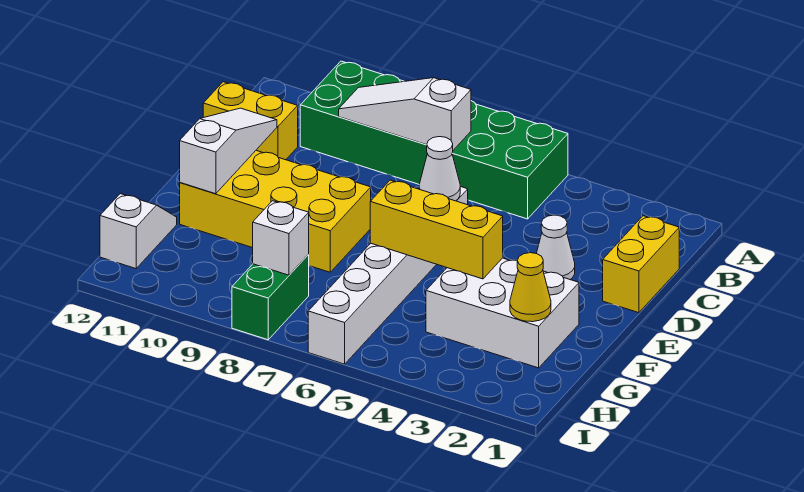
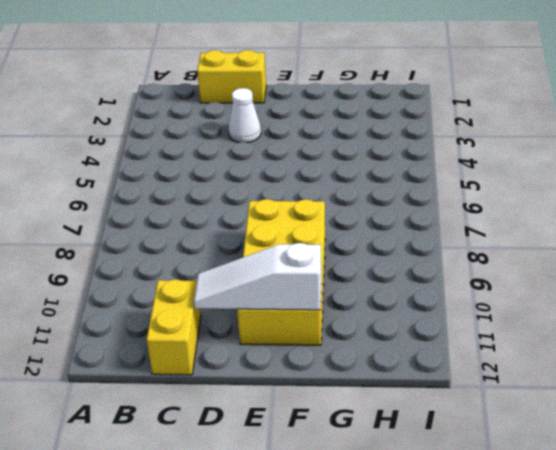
none -> green 2x6 brick [300,61,568,219]
none -> white 1x6 brick [308,186,468,364]
none -> white 2x3 brick [426,258,579,368]

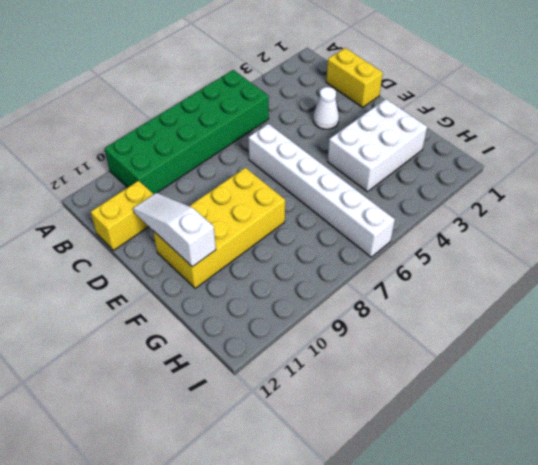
none -> white 1x2 slope [100,194,177,269]
none -> green 1x2 brick [232,255,309,340]
none -> white 1x3 slope [339,78,471,150]

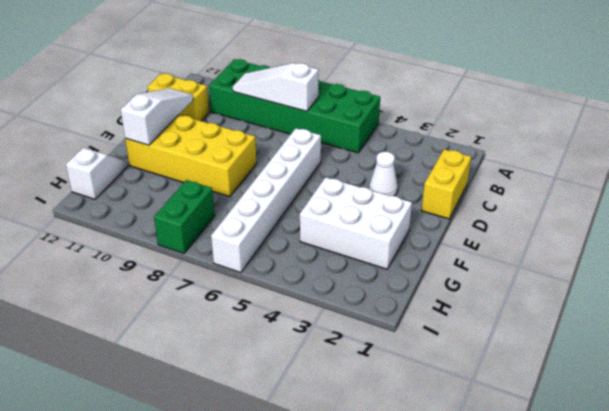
none -> white 1x1 cone [419,137,460,201]
none -> yellow 1x3 brick [370,180,503,279]
none -> yellow 1x1 cone [510,253,551,322]

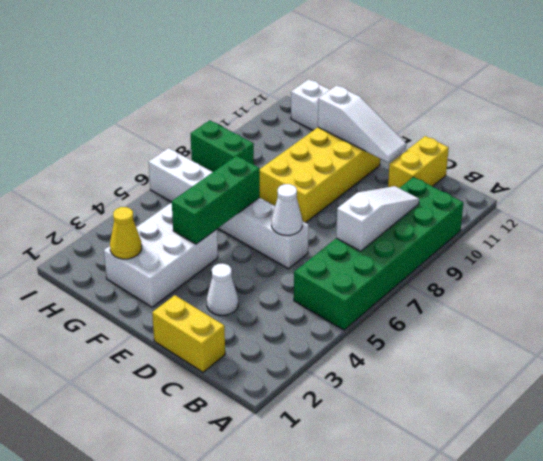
green 1x3 brick [172,156,260,244] -> yellow 1x3 brick [370,180,503,279]
none -> white 1x1 brick [253,201,309,275]

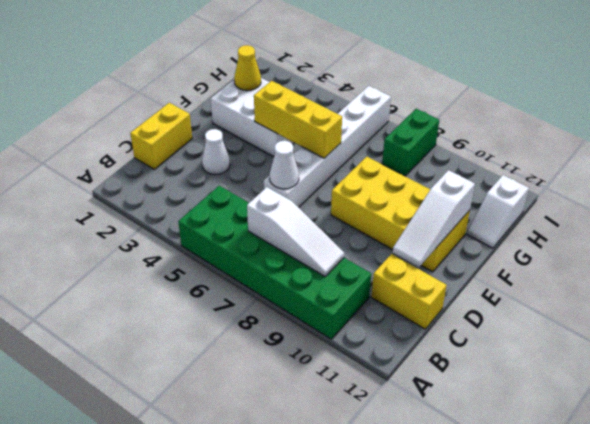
none -> white 1x1 brick [253,201,309,275]

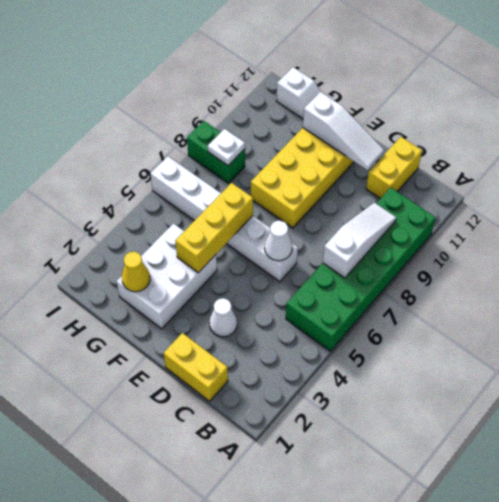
white 1x1 plate [208,129,245,165] -> white 1x1 brick [253,201,309,275]

